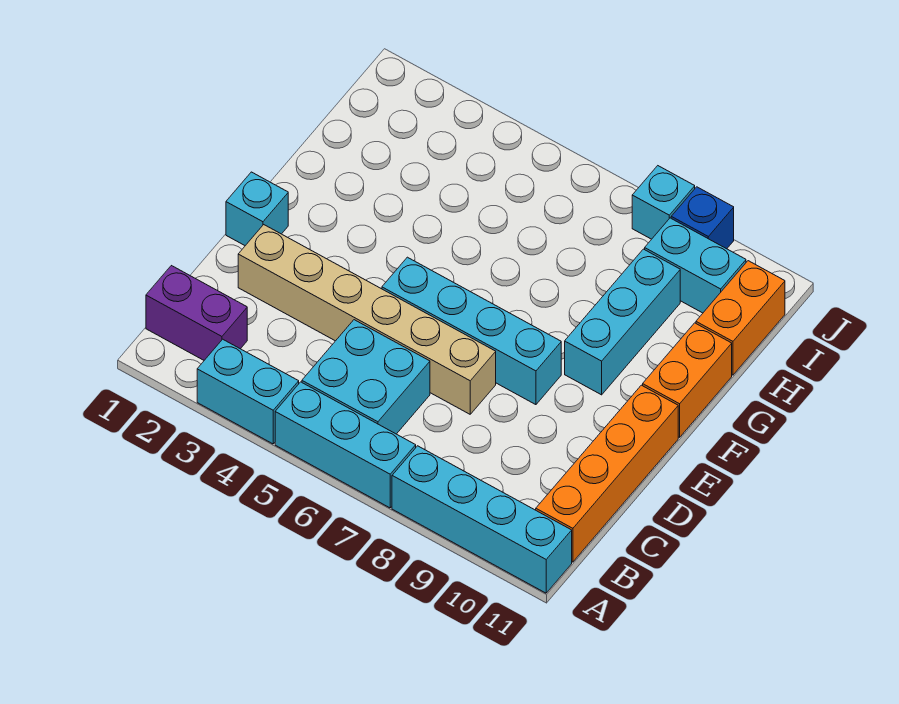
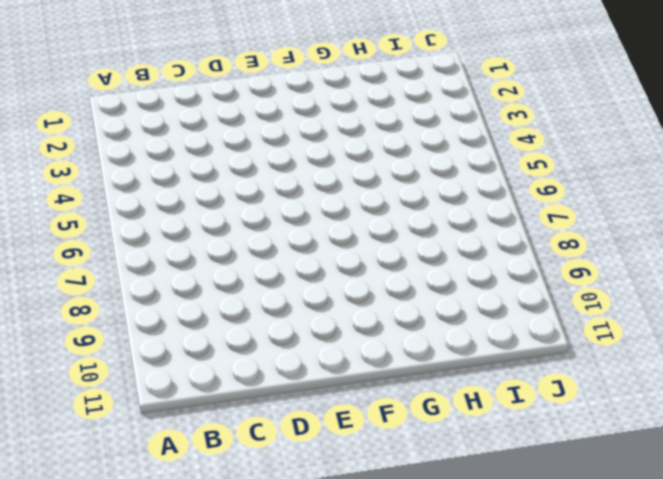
none -> cyan 1x2 brick [197,339,299,444]
none -> cyan 1x3 brick [275,382,416,508]
none -> cyan 1x4 brick [392,446,572,593]

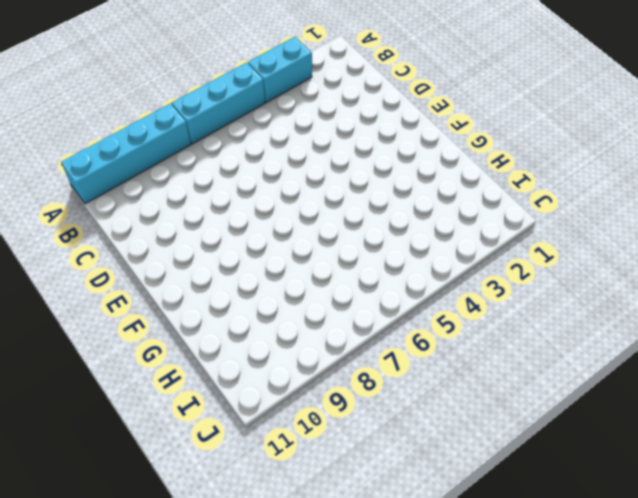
none -> purple 1x2 brick [146,266,247,360]
none -> cyan 2x2 brick [302,320,430,434]
none -> orange 1x4 brick [536,385,678,562]

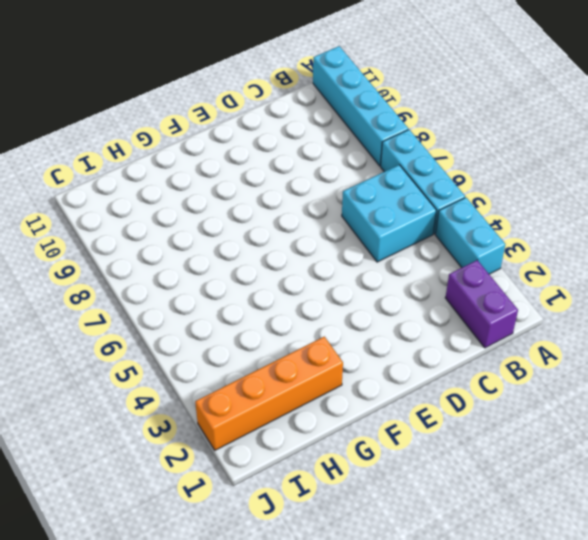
orange 1x4 brick [195,337,343,450] -> orange 1x4 brick moved to [536,385,678,562]
none -> tan 1x6 brick [238,225,496,414]
none -> cyan 1x1 brick [226,172,288,246]
none -> cyan 1x4 brick [382,257,561,405]

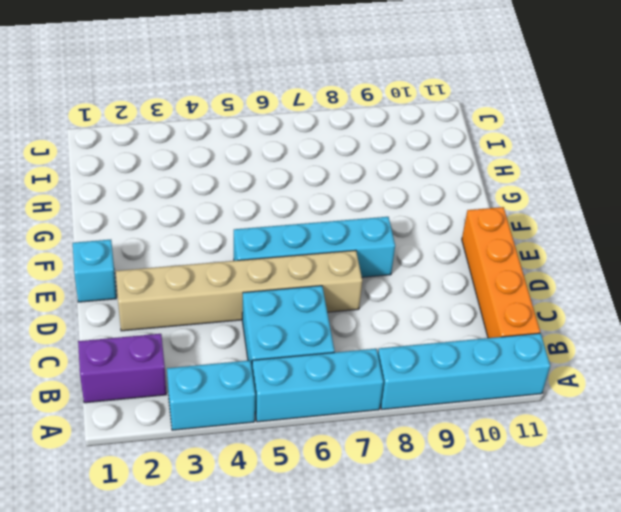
none -> cyan 1x3 brick [565,249,680,395]
none -> orange 1x2 brick [643,323,732,437]
none -> orange 1x2 brick [696,261,785,375]

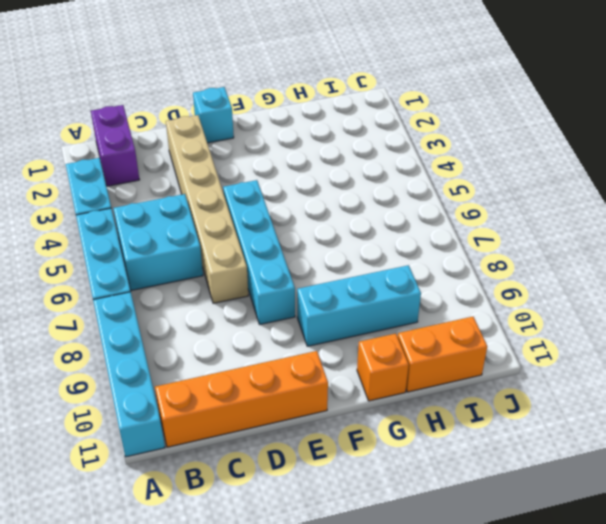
orange 1x1 brick [357,334,409,401] -> orange 1x2 brick [643,323,732,437]
none -> cyan 1x2 brick [645,218,746,313]
none -> cyan 1x1 brick [632,166,695,239]
none -> blue 1x1 brick [671,187,734,249]

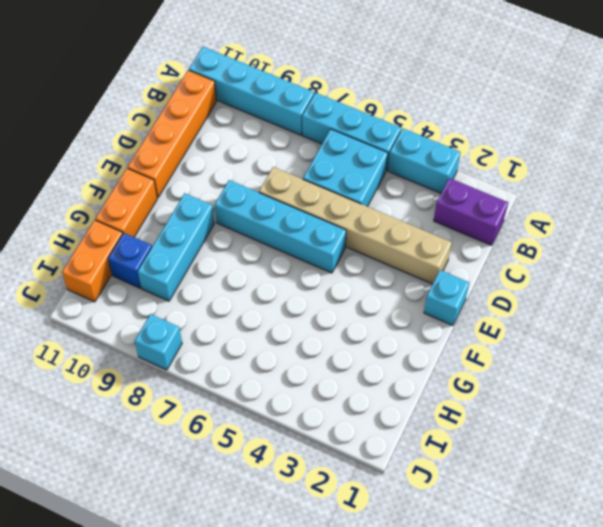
blue 1x1 brick [108,233,152,288] -> blue 1x1 brick moved to [671,187,734,249]
none -> cyan 1x2 brick [645,218,746,313]

